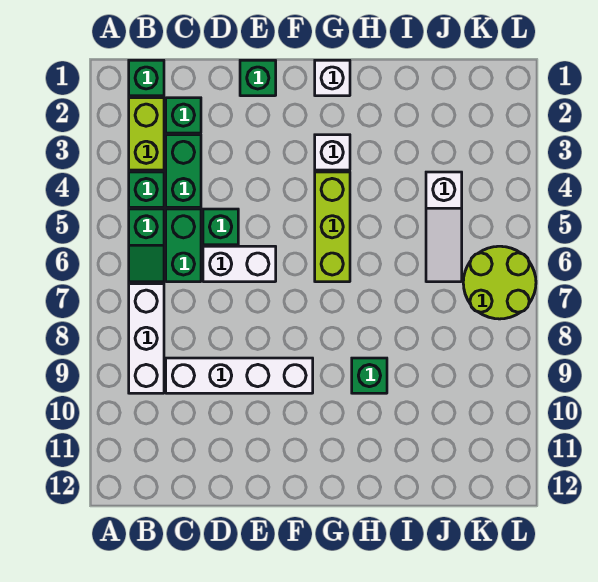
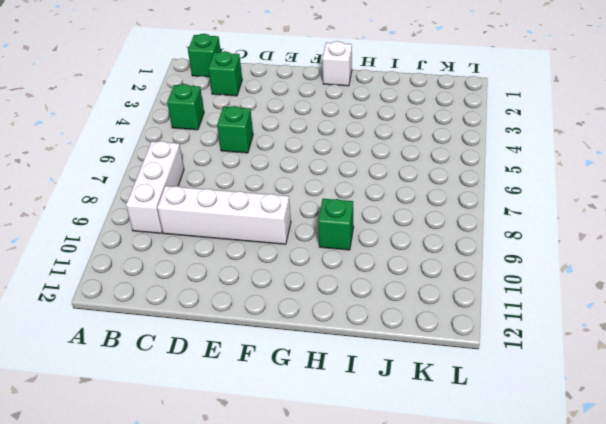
none -> lime 1x2 brick [129,98,164,170]
none -> green 1x2 slope [129,209,164,282]
none -> green 1x2 brick [166,135,201,207]

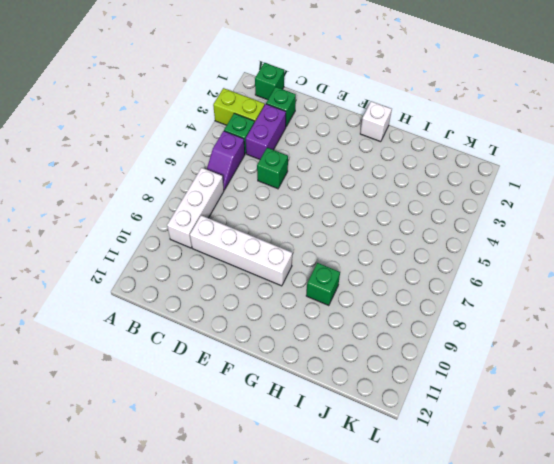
lime 1x2 brick [213,88,265,125] -> lime 1x2 brick turned to [129,98,164,170]
purple 1x2 slope [207,131,245,190] -> green 1x2 slope [129,209,164,282]
purple 1x2 brick [246,104,286,159] -> green 1x2 brick [166,135,201,207]
none -> green 1x2 brick [166,209,201,282]
none -> white 1x2 brick [203,246,276,282]
none -> green 1x1 brick [240,60,276,96]

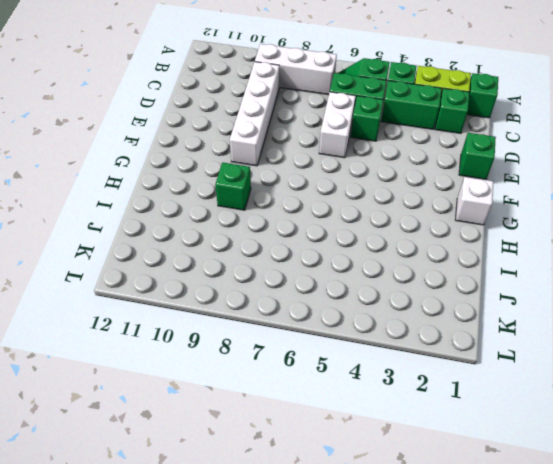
none -> white 1x1 brick [315,135,350,170]
none -> lime 1x3 brick [315,172,350,282]
none -> white 1x3 slope [426,172,462,282]

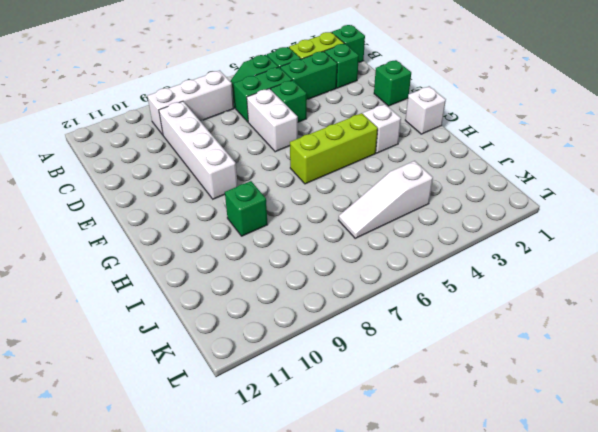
none -> lime 2x2 round brick [463,246,536,319]

